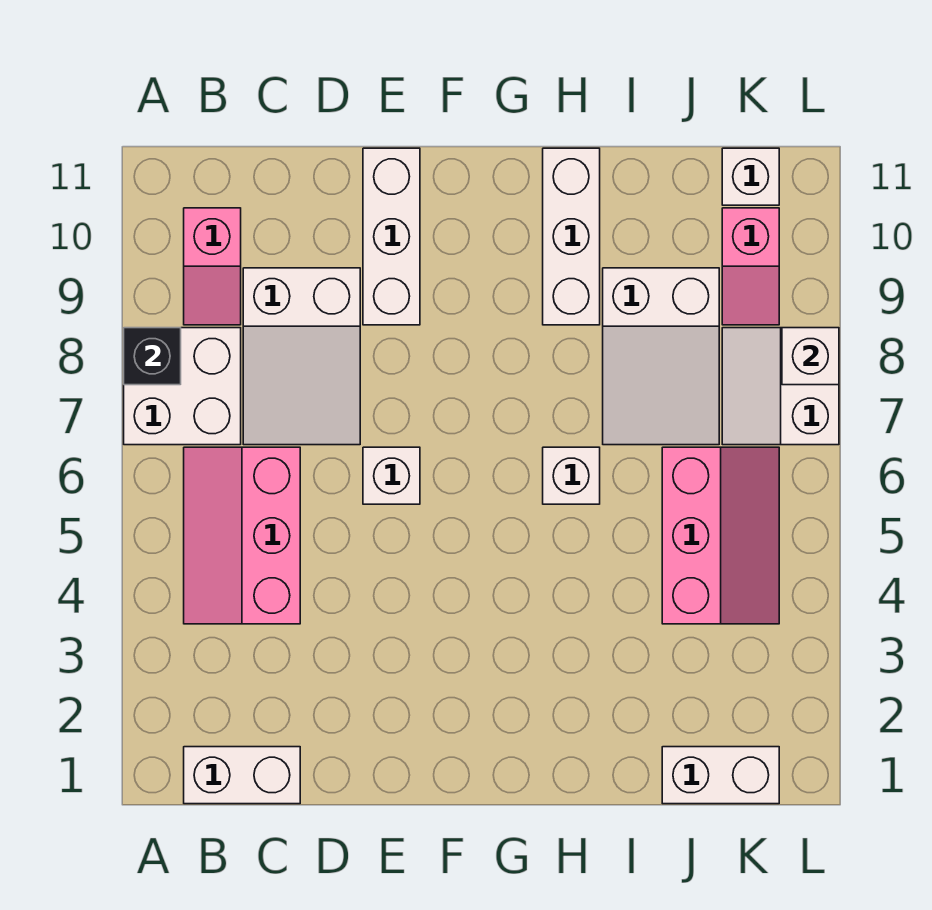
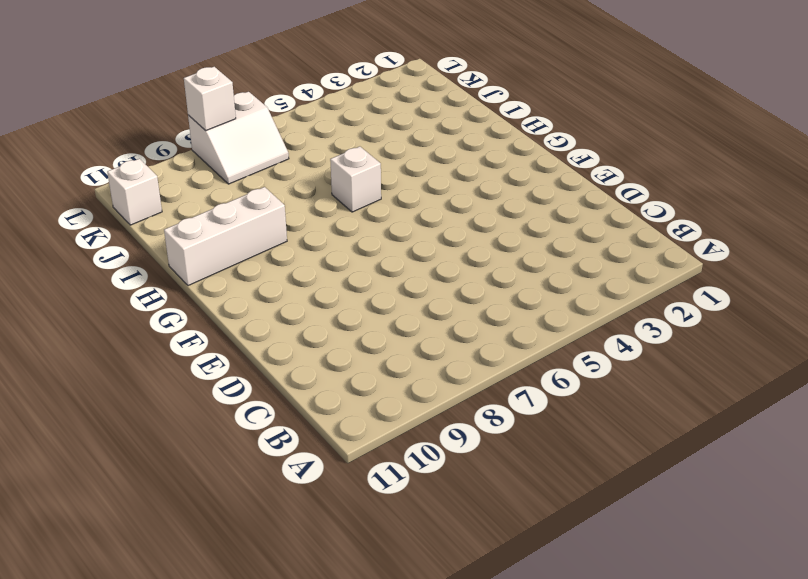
none -> white 2x2 brick [124,328,241,445]
none -> white 1x2 brick [184,747,300,804]
none -> pink 2x3 slope [184,447,300,624]

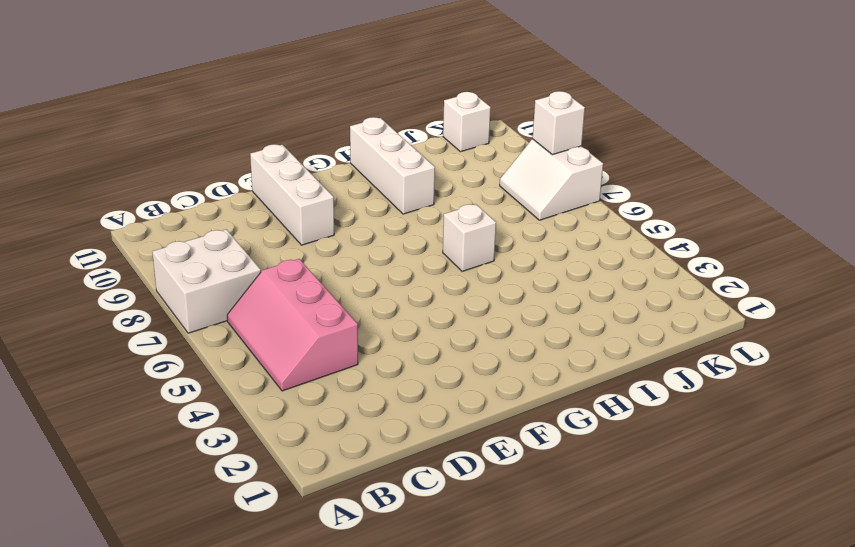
none -> white 1x2 brick [184,747,300,804]
none -> pink 1x2 slope [184,208,241,325]
none -> white 2x3 slope [243,268,360,445]

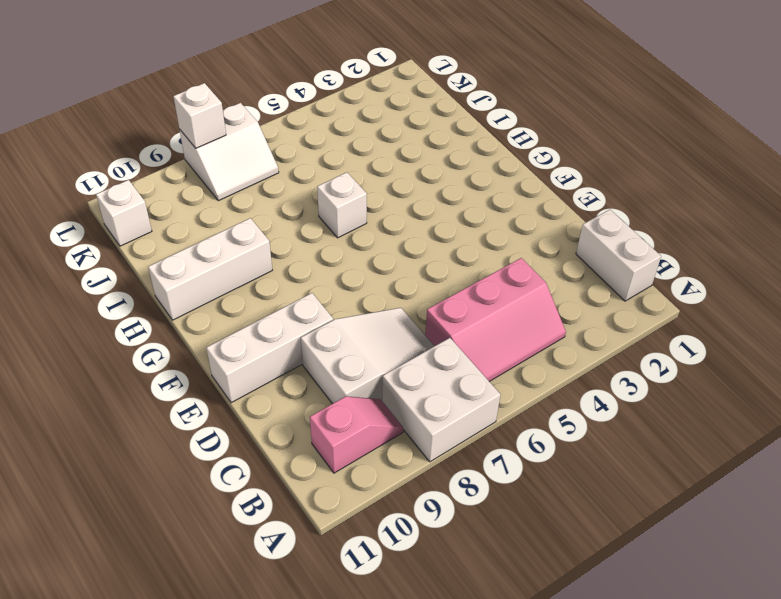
none -> white 1x1 brick [363,447,420,504]
none -> white 2x3 slope [603,268,719,445]
none -> white 1x2 brick [662,747,779,804]

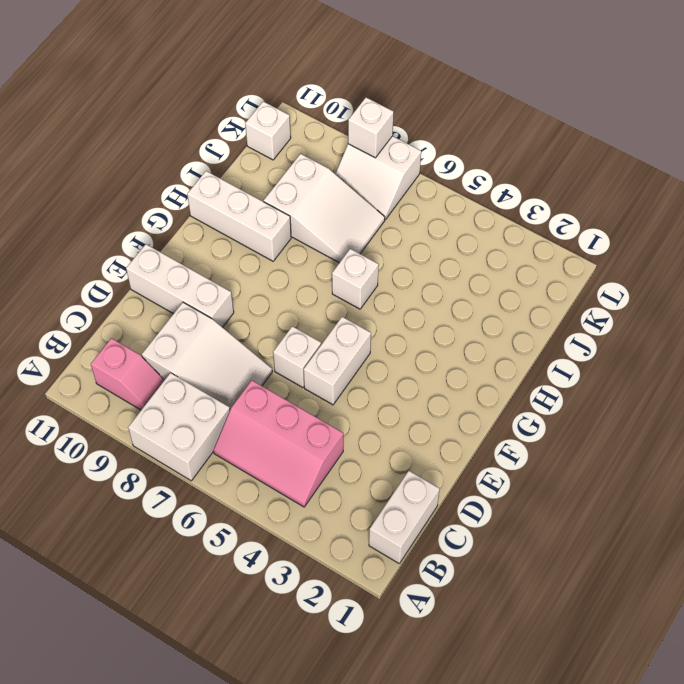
white 1x2 brick [304,317,371,405] -> white 1x2 brick moved to [662,747,779,804]
none -> pink 2x3 slope [662,447,779,624]
none -> pink 1x2 slope [722,208,779,325]
none -> black 1x1 brick [124,328,181,385]

